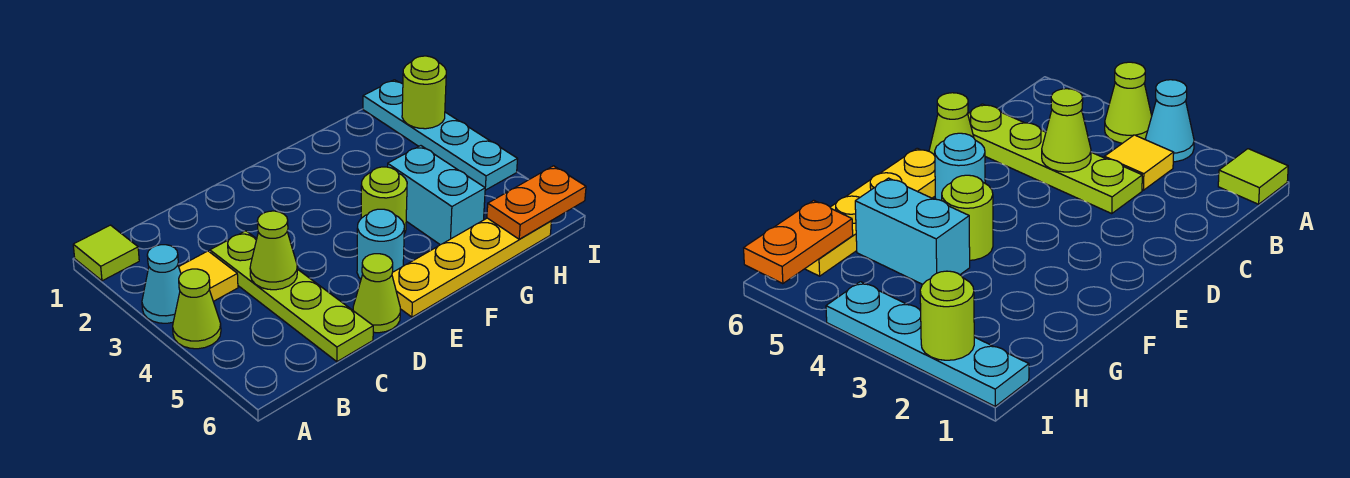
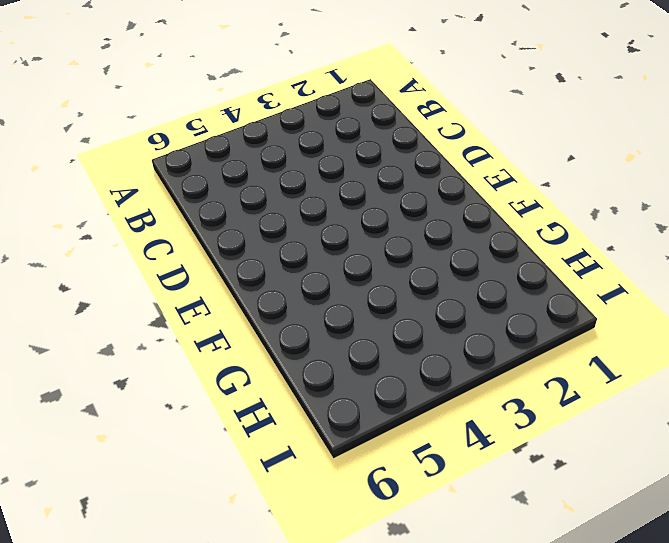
none -> lime 1x1 tile [73,225,139,281]
none -> cyan 1x1 cone [142,245,181,323]
none -> lime 1x1 cone [173,269,221,349]

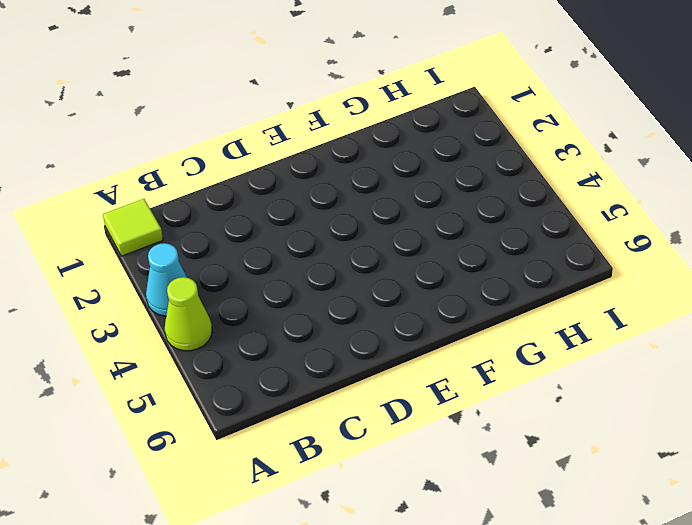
none -> yellow 1x1 tile [179,251,238,301]
none -> lime 1x4 plate [210,231,373,362]
none -> lime 1x1 cone [353,254,400,333]

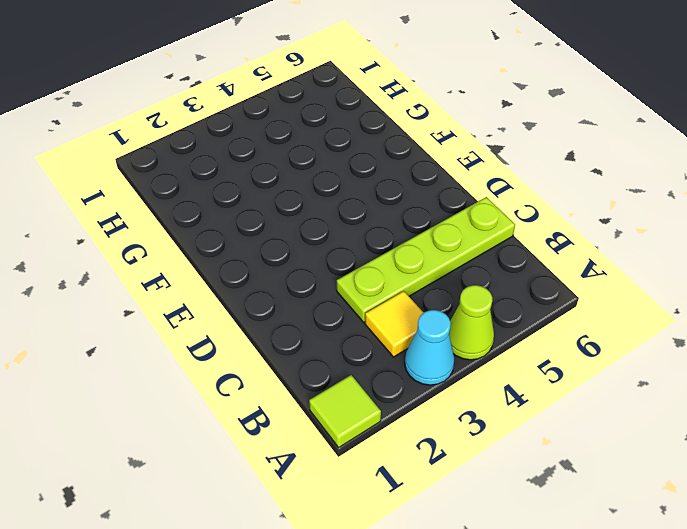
none -> lime 1x1 cone [353,254,400,333]
none -> cyan 1x1 round brick [357,209,404,279]
none -> yellow 1x4 plate [392,218,551,317]

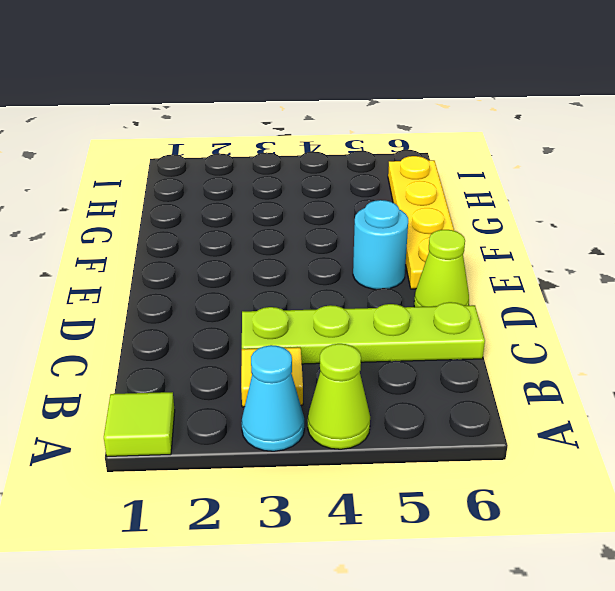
none -> lime 1x1 round brick [361,167,407,233]
none -> cyan 1x2 brick [388,146,485,245]
none -> cyan 1x4 plate [363,80,518,190]

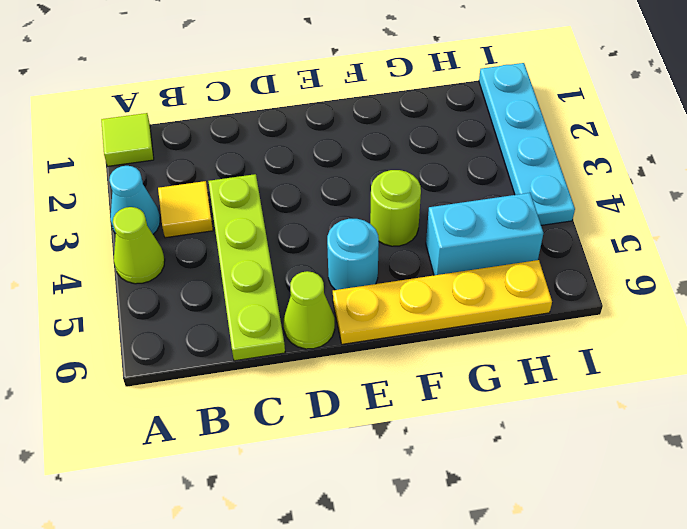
cyan 1x2 brick [426,193,543,275] -> cyan 1x2 brick turned to [388,146,485,245]
none -> lime 1x1 cone [250,211,297,290]
none -> orange 1x2 plate [487,166,586,239]
none -> lime 1x1 round brick [402,56,446,129]

